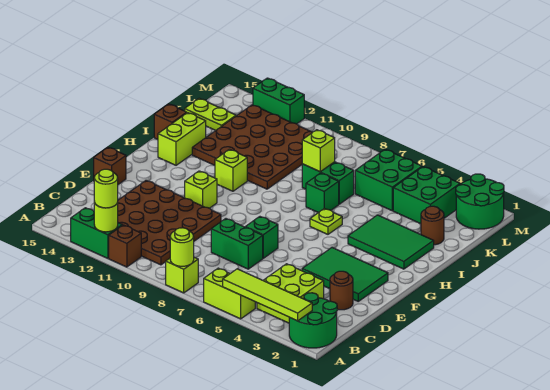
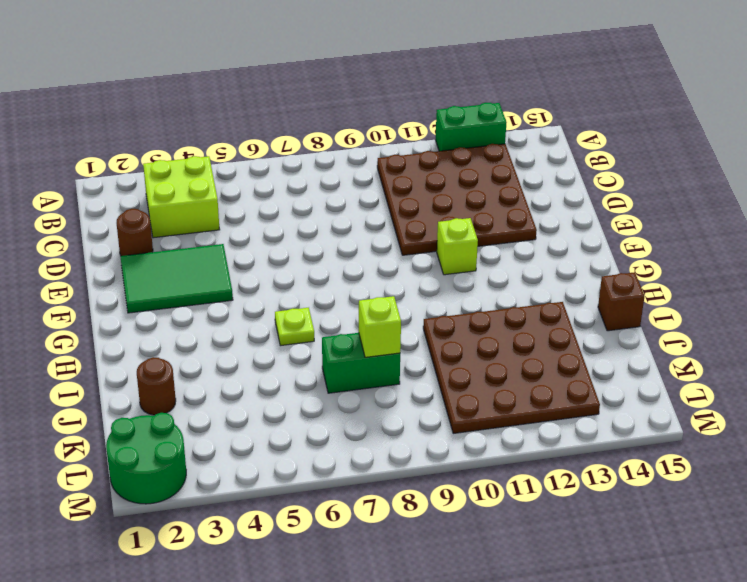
none -> green 2x2 round brick [289,293,337,348]
none -> lime 1x2 brick [204,268,255,319]
none -> lime 1x1 brick [166,257,198,293]
none -> brown 1x1 brick [109,225,141,267]

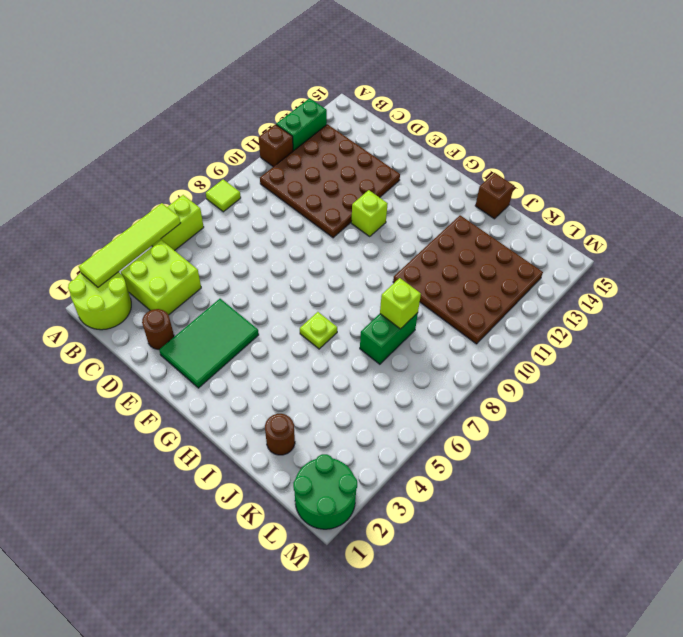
lime 2x2 round brick [68,272,131,330] -> green 2x2 round brick [289,293,337,348]
lime 1x1 tile [206,179,241,212] -> lime 1x1 brick [166,257,198,293]
none -> green 1x2 brick [211,219,263,269]
none -> green 1x1 brick [246,217,278,258]
none -> brown 1x1 brick [94,147,126,184]
none -> green 2x3 tile [348,215,434,269]

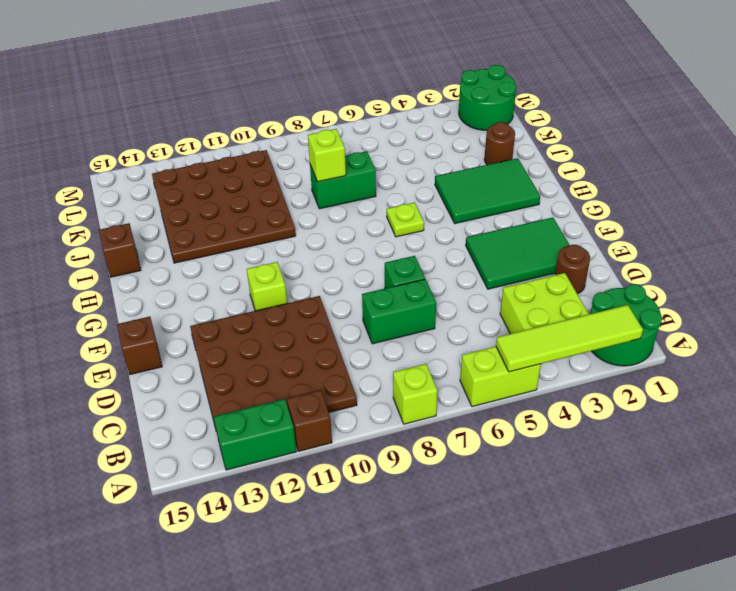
none -> lime 1x1 brick [215,149,247,191]
none -> lime 1x2 brick [158,113,206,165]
none -> green 1x1 brick [306,173,339,213]
none -> green 2x2 brick [393,167,460,224]

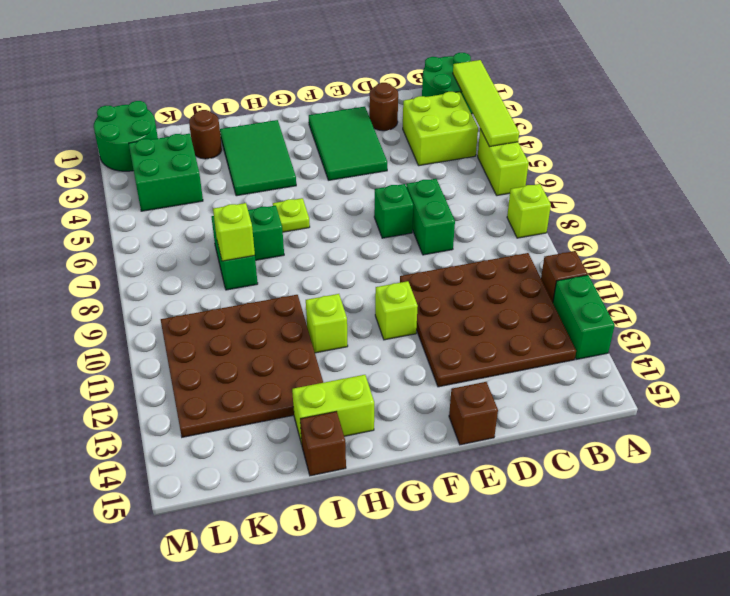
none -> green 2x2 brick [355,149,422,211]
none -> lime 1x2 plate [185,98,236,130]
none -> green 1x2 brick [253,78,304,124]
none -> lime 1x1 round brick [170,228,194,266]

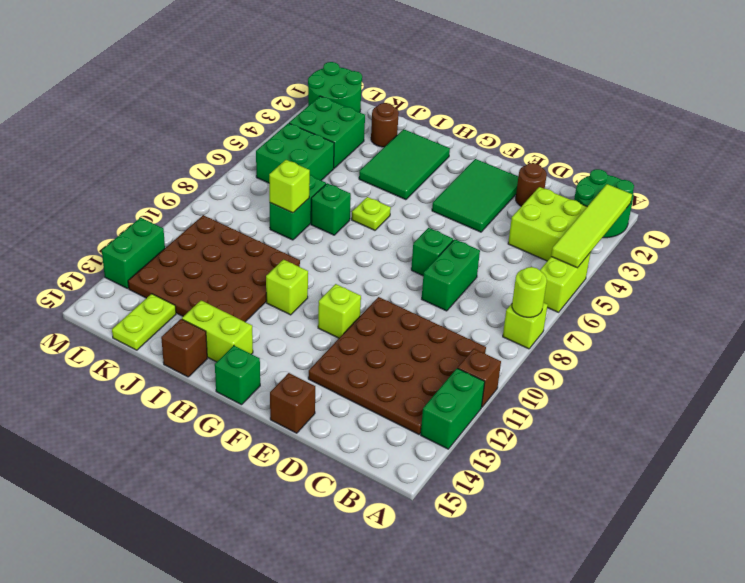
green 1x1 brick [215,346,260,405] -> none
none -> lime 1x1 round brick [94,202,118,232]
none -> lime 1x1 round brick [94,169,118,208]

